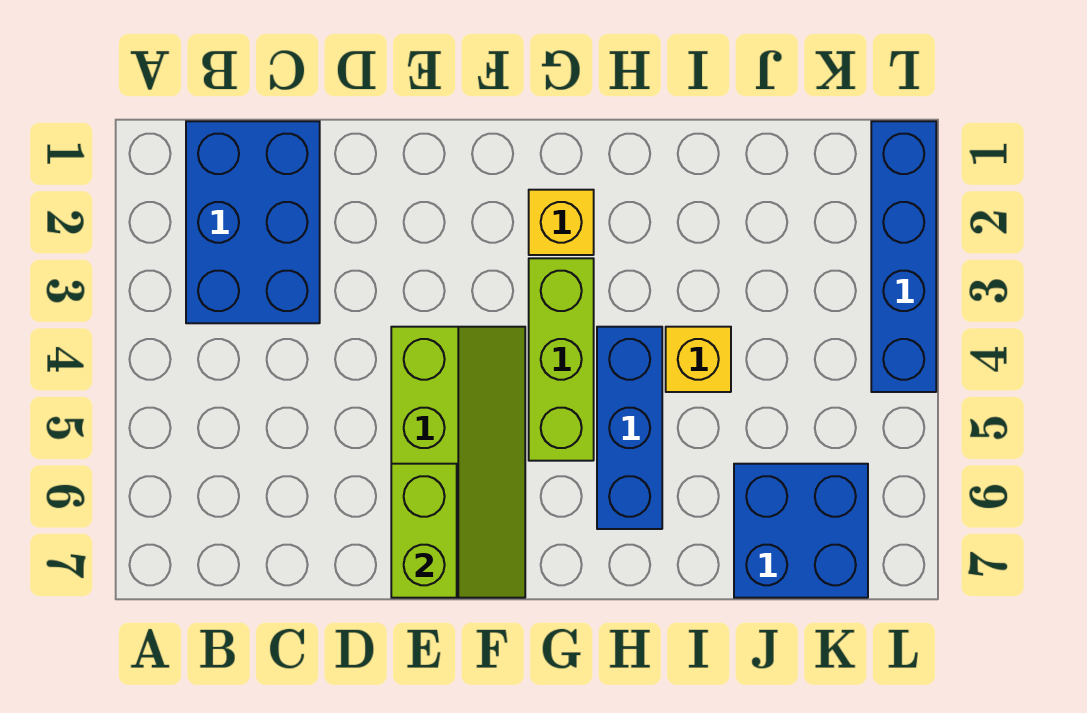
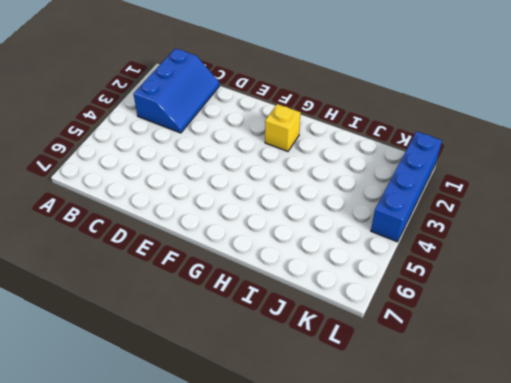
blue 2x3 slope [134,48,219,133] -> blue 2x3 brick [186,121,320,323]
none -> lime 2x4 slope [391,327,525,598]
none -> lime 1x3 brick [529,258,594,461]

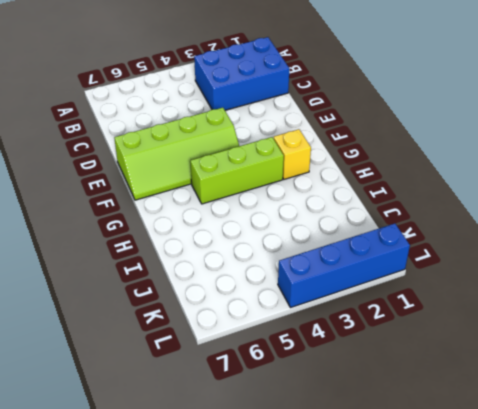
none -> blue 1x3 brick [597,327,662,529]
none -> yellow 1x1 brick [666,327,731,392]

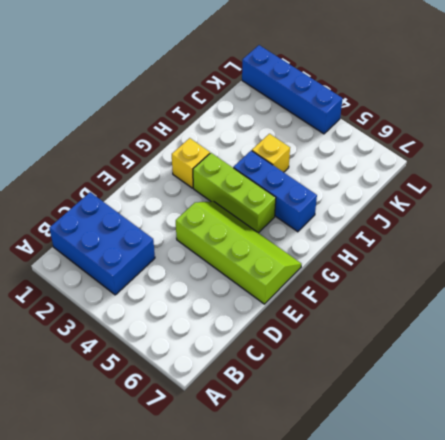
none -> blue 2x2 brick [734,464,868,598]
none -> lime 1x2 brick [391,464,457,598]

